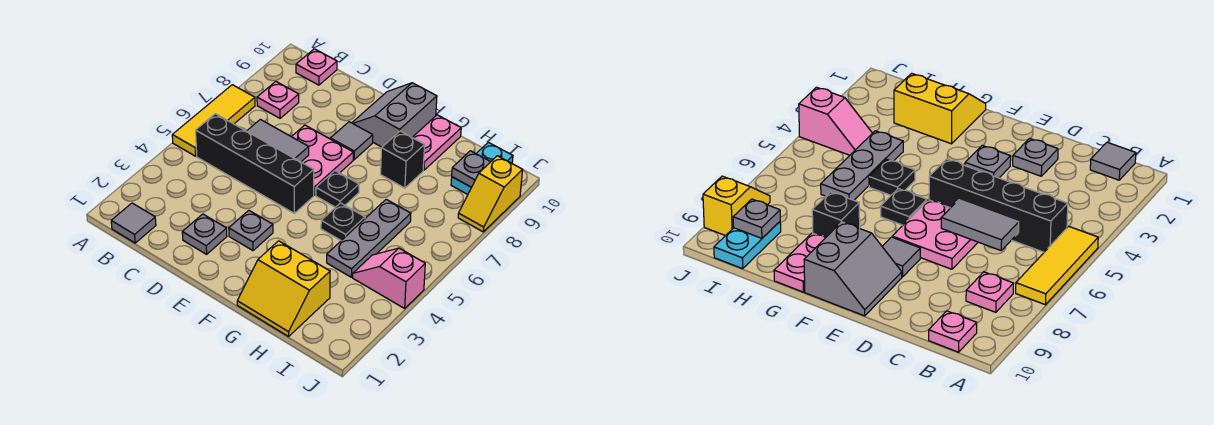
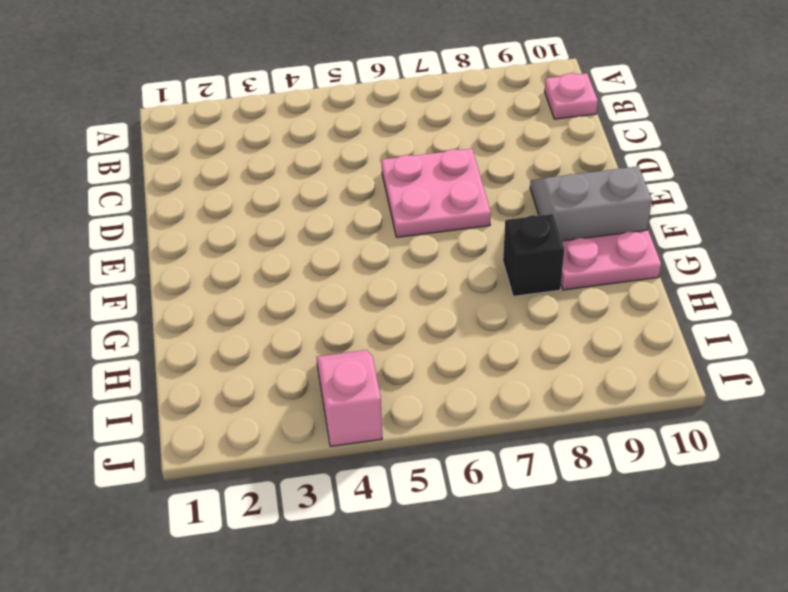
none -> yellow 1x3 tile [172,85,255,156]
none -> grey 1x1 tile [111,203,156,243]
none -> black 1x4 brick [196,114,314,213]

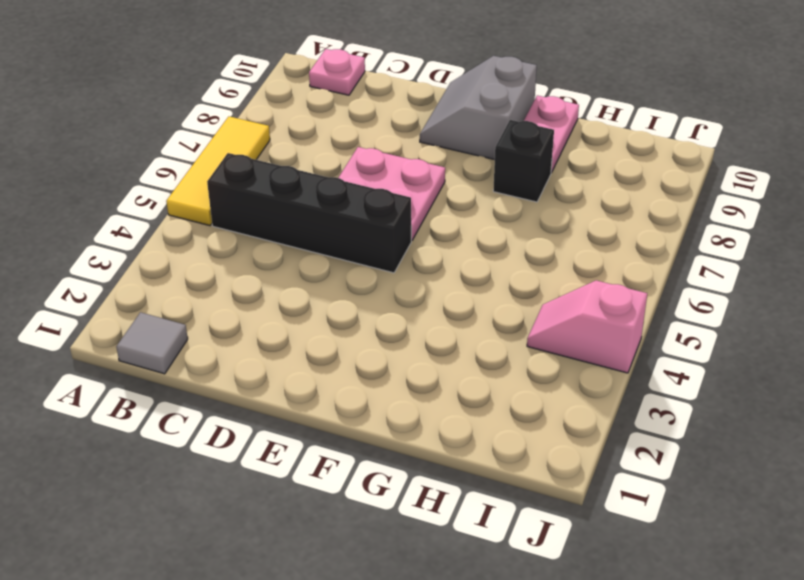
none -> pink 1x1 plate [257,82,299,118]
none -> grey 1x1 plate [182,214,227,254]
none -> grey 1x1 plate [229,210,273,251]

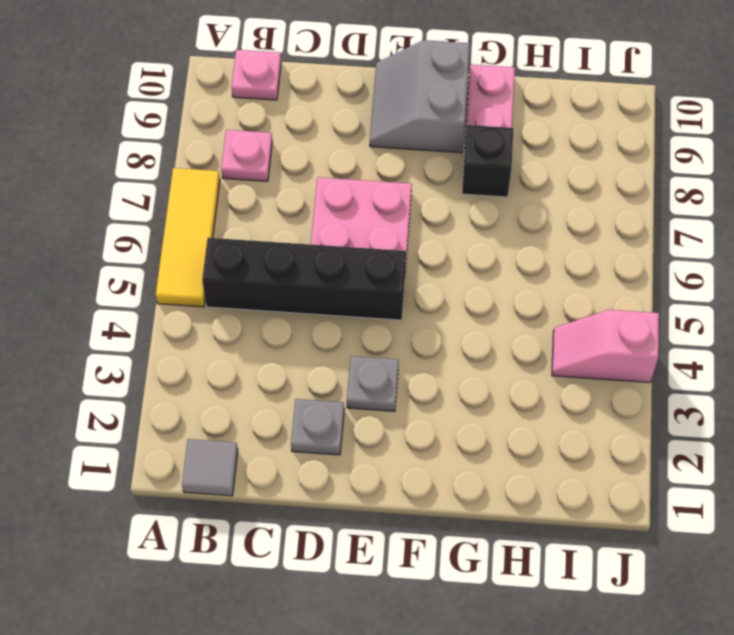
none -> grey 1x1 tile [330,122,373,160]
none -> black 1x1 plate [316,171,359,207]
none -> yellow 2x2 slope [237,241,330,336]

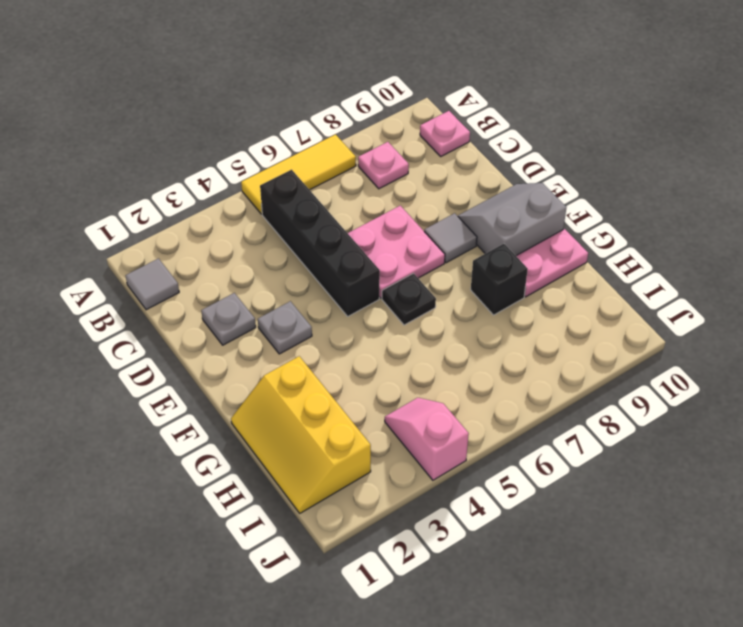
yellow 2x3 slope [231,356,371,513] -> yellow 2x2 slope [237,241,330,336]
none -> black 1x1 plate [321,203,365,240]
none -> grey 1x3 plate [327,199,411,277]
none -> cyan 1x2 plate [451,142,513,194]

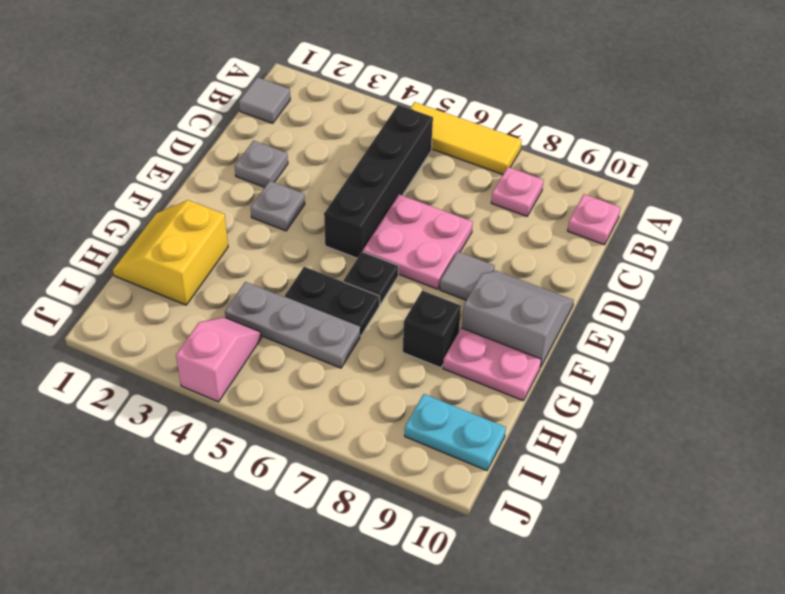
black 1x2 plate [285,267,380,336] -> black 1x1 plate [321,203,365,240]
none -> yellow 1x2 slope [458,156,523,232]
none -> grey 1x2 tile [247,119,309,162]
none -> grey 1x1 plate [452,151,490,187]

